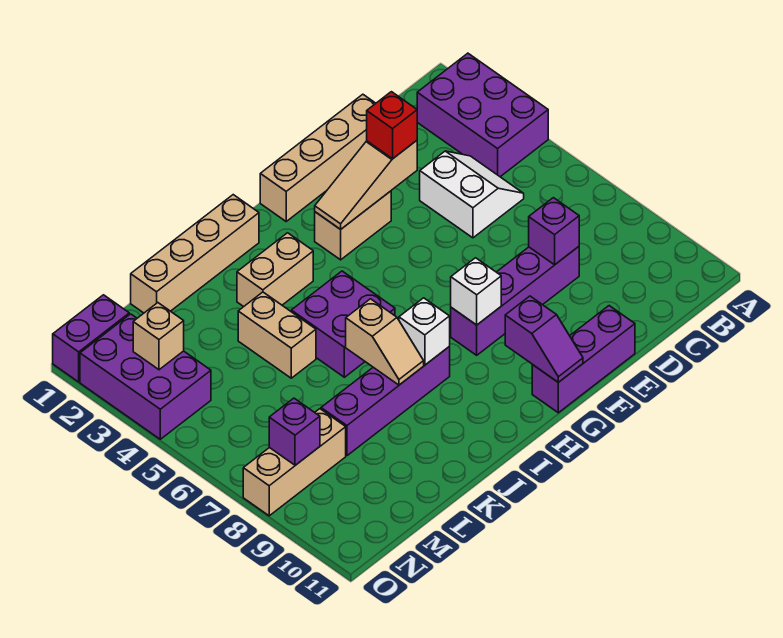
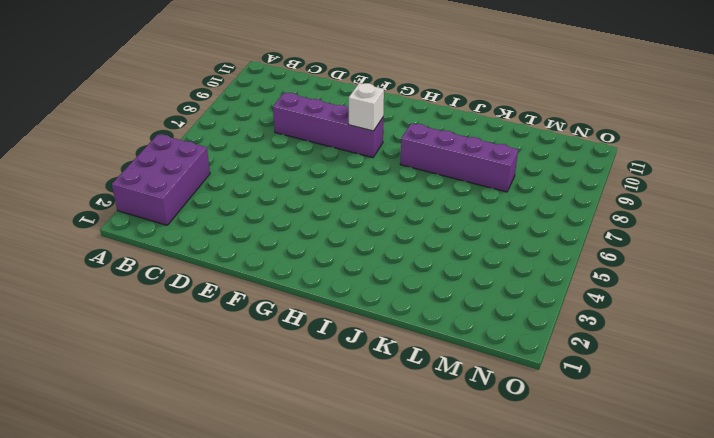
none -> white 2x2 slope [420,151,524,238]
none -> tan 1x4 brick [260,94,376,221]
none -> purple 1x3 brick [532,306,635,413]

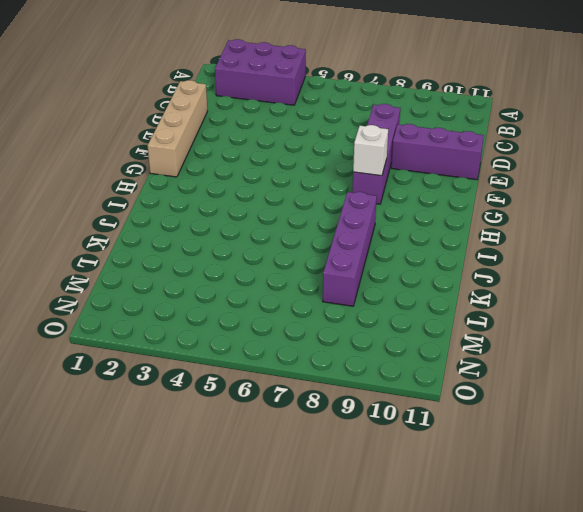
purple 1x3 brick [391,124,484,180] -> purple 1x3 brick turned to [532,306,635,413]
none -> white 2x2 slope [420,151,524,238]
none -> tan 1x2 brick [315,191,391,260]
none -> tan 1x4 brick [131,195,259,313]

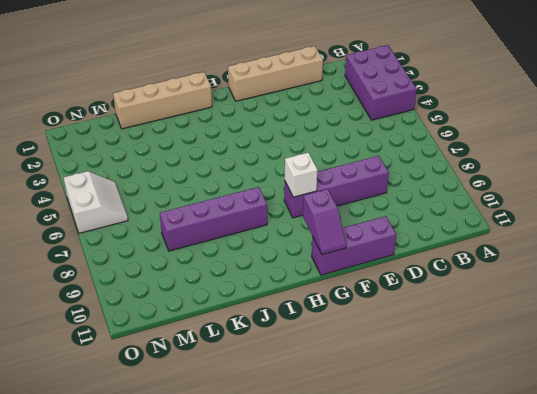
white 2x2 slope [64,171,128,233] -> white 2x2 slope moved to [420,151,524,238]
none -> tan 1x2 brick [315,191,391,260]
none -> tan 1x2 brick [237,233,313,307]
none -> purple 2x2 brick [291,271,395,377]

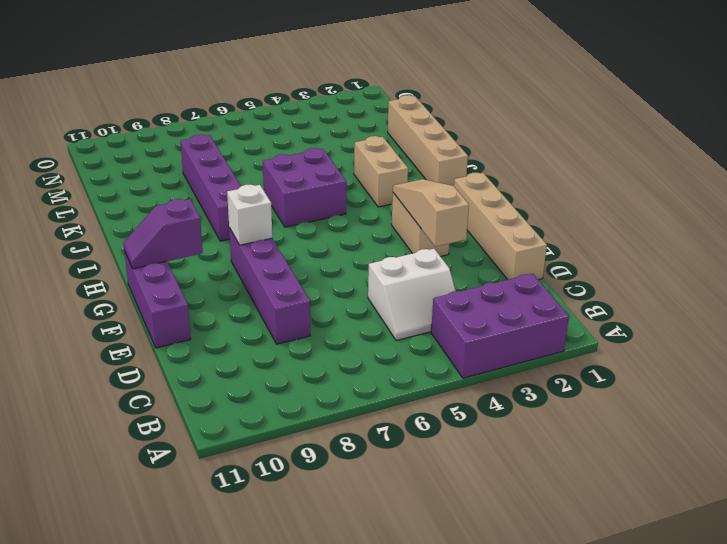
none -> tan 1x2 brick [238,292,316,378]
none -> tan 1x3 brick [243,409,346,516]
none -> purple 1x2 brick [53,295,129,382]

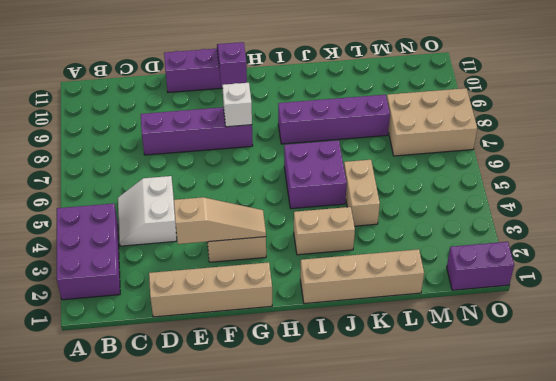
tan 2x3 brick [387,88,477,156] -> tan 1x3 brick [243,409,346,516]
none -> purple 2x3 brick [80,314,211,439]
none -> purple 1x1 brick [529,198,579,265]
none -> white 1x1 brick [399,298,450,365]

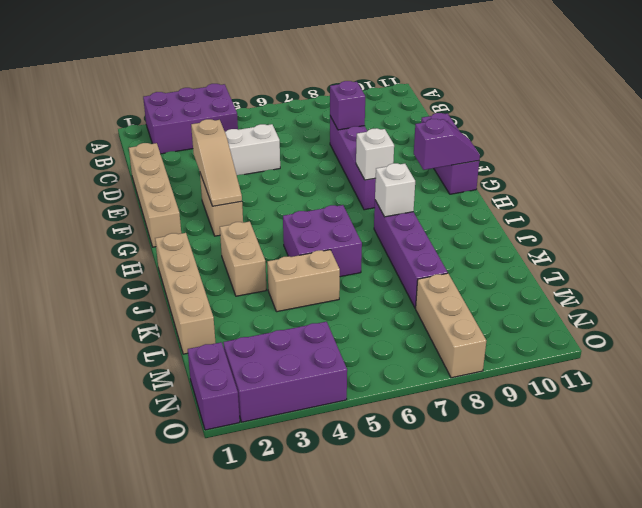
none -> tan 1x2 slope [346,299,424,385]
none -> tan 1x1 brick [133,303,184,370]
none -> purple 1x1 brick [269,398,320,465]

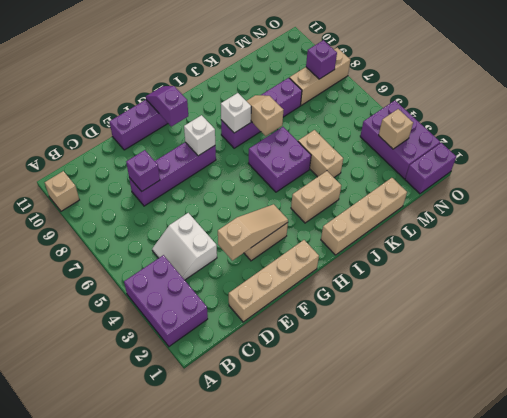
tan 1x1 brick [45,171,79,211] -> none
none -> red 1x1 brick [367,92,417,159]

